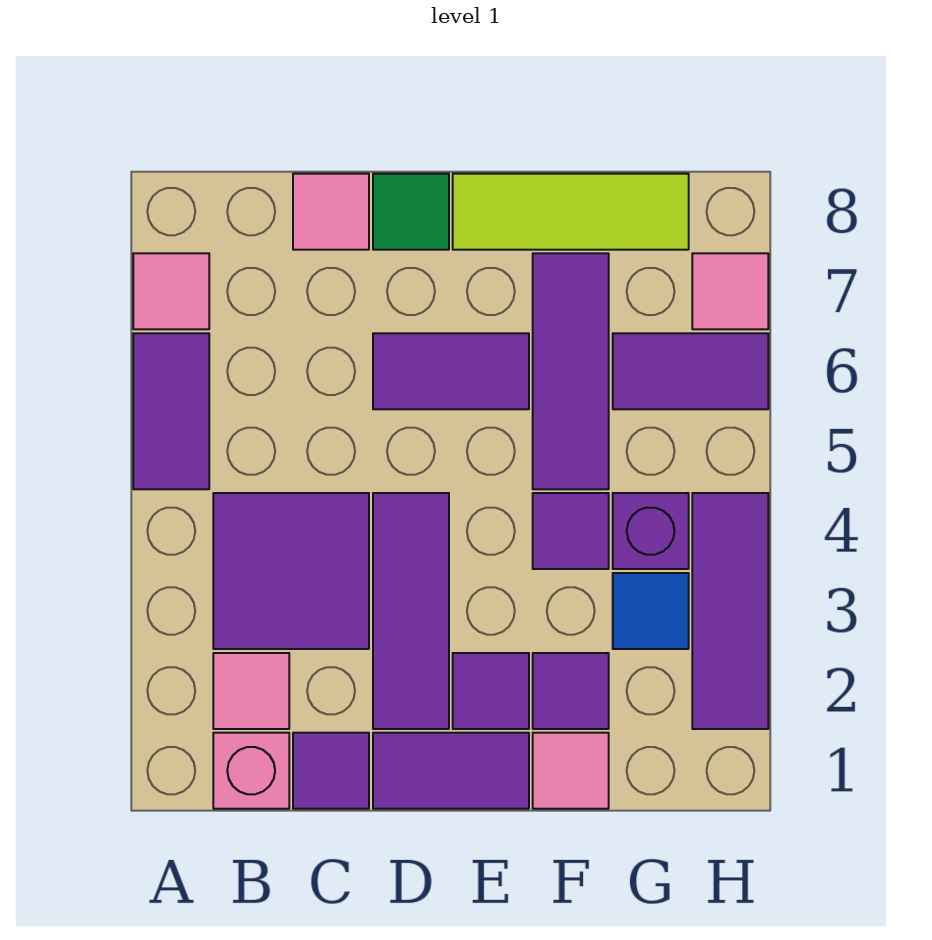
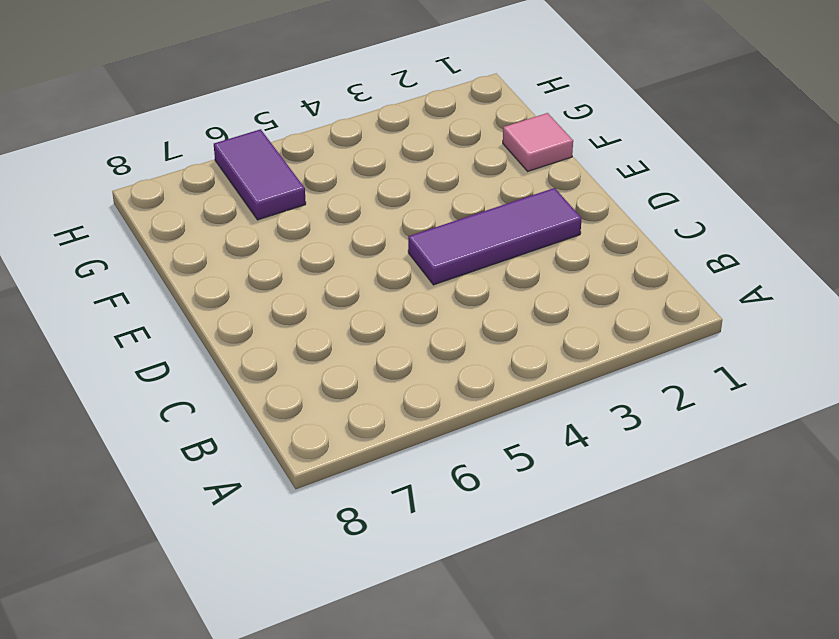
none -> purple 1x2 tile [133,333,209,489]
none -> pink 1x1 tile [133,253,209,329]
none -> pink 1x1 brick [213,733,289,809]

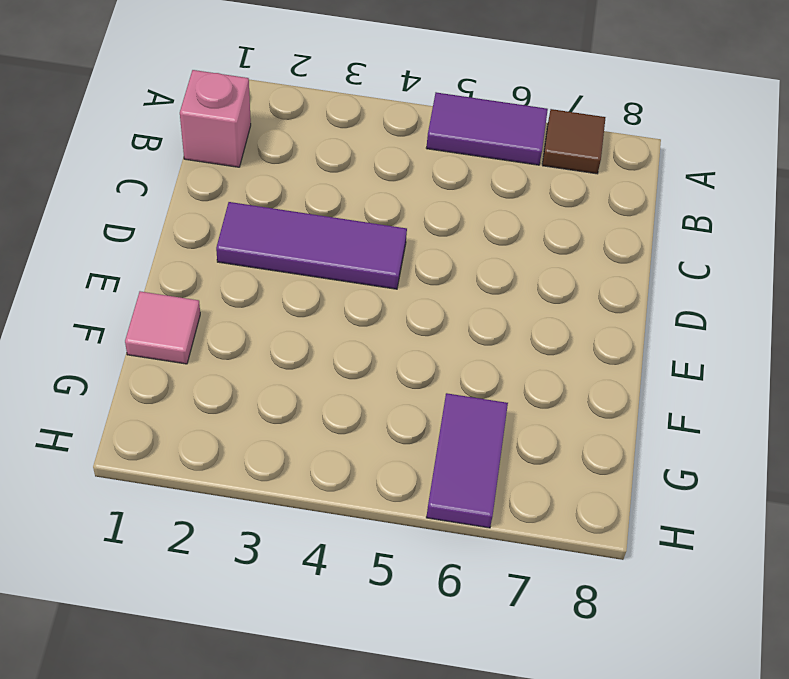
brown 1x1 tile [542,109,606,174] -> pink 1x1 tile [133,253,209,329]
none -> pink 1x1 tile [213,653,289,729]
none -> purple 2x2 tile [213,493,369,649]
none -> purple 1x1 tile [293,733,369,809]

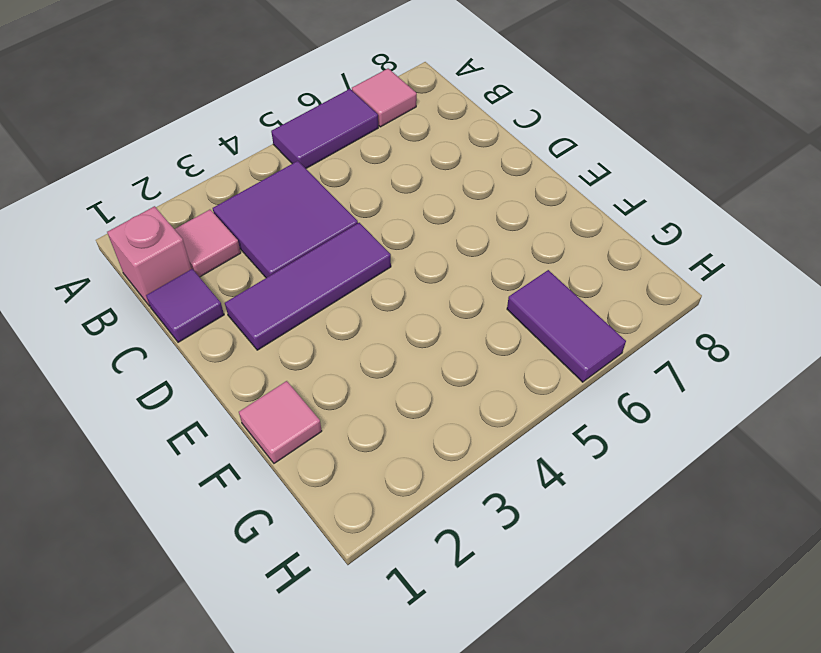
none -> pink 1x1 tile [293,174,369,250]
none -> purple 1x2 tile [373,733,529,809]
none -> purple 1x2 tile [373,333,529,409]

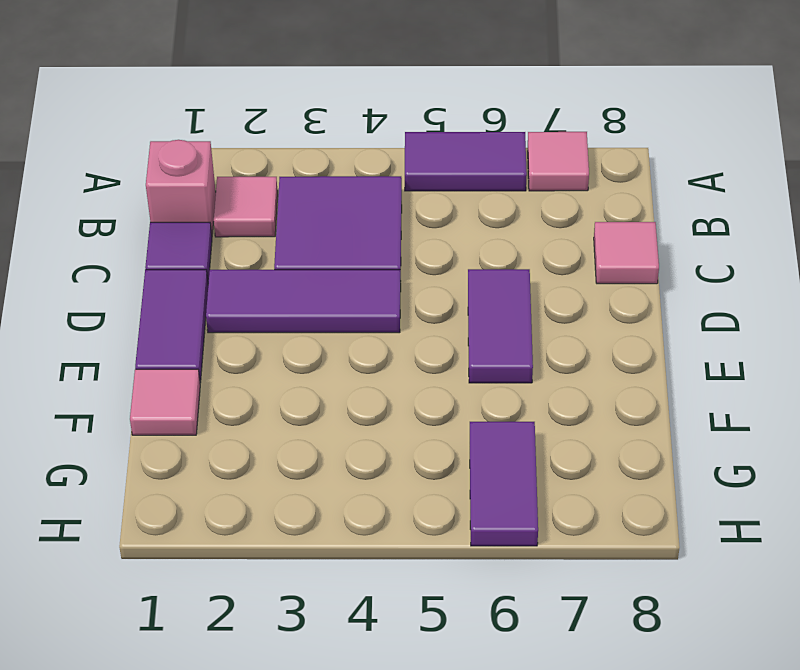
none -> green 1x1 tile [373,174,449,250]
none -> purple 1x1 tile [453,653,529,729]
none -> lime 1x3 tile [453,174,689,250]

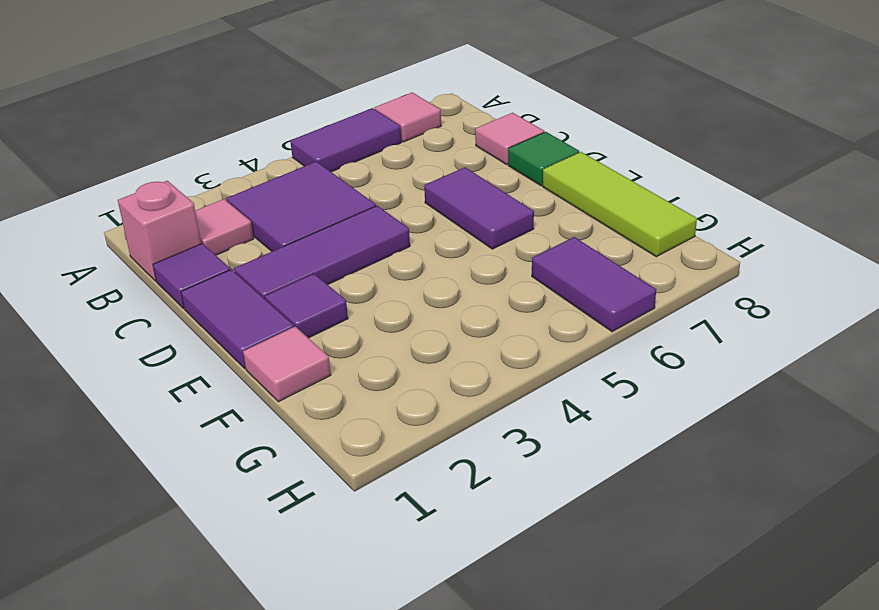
none -> purple 1x1 tile [533,653,609,729]
none -> purple 1x1 tile [533,493,609,569]
none -> purple 1x3 tile [533,253,609,489]

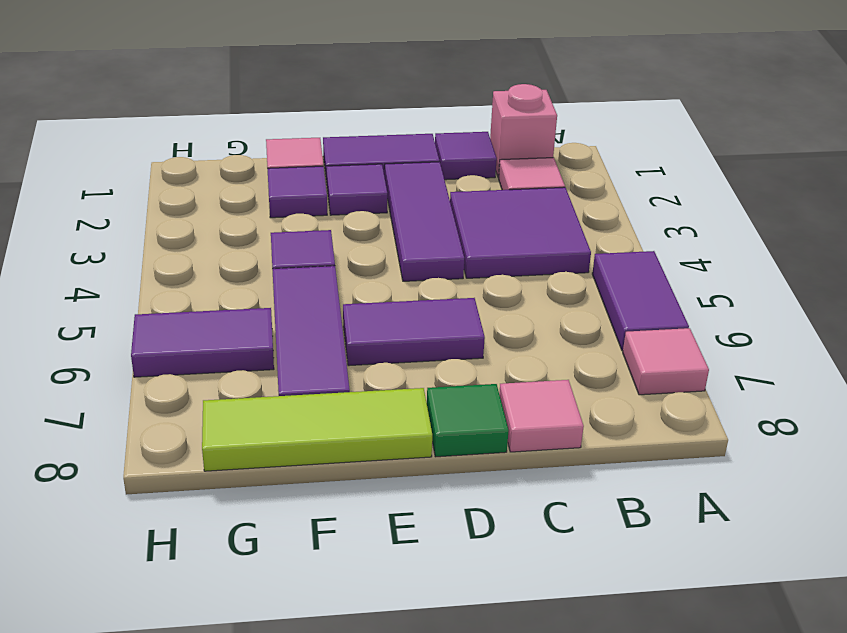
none -> blue 1x1 tile [613,573,689,649]
none -> purple 1x1 brick [613,493,689,569]
none -> purple 1x3 tile [692,493,768,729]

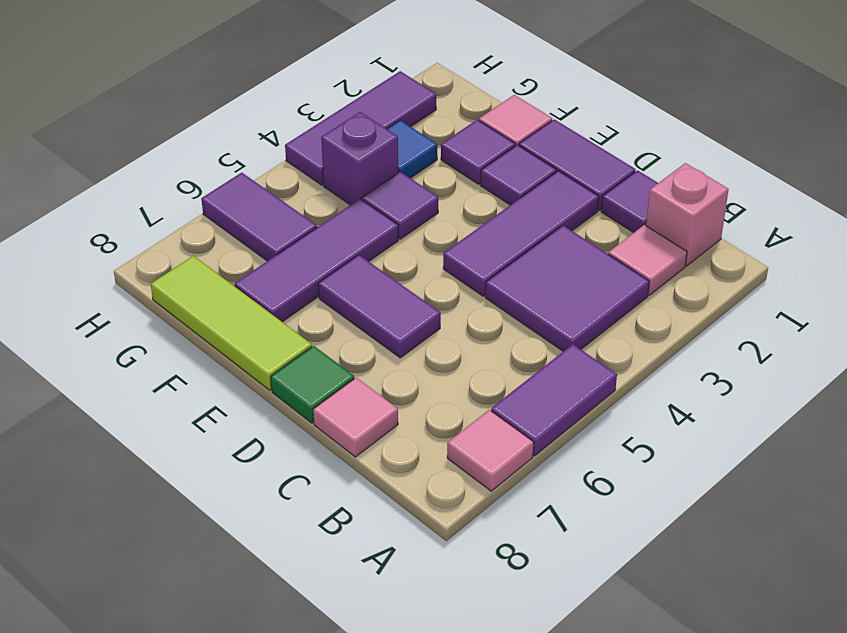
none -> pink 1x1 tile [692,253,768,329]

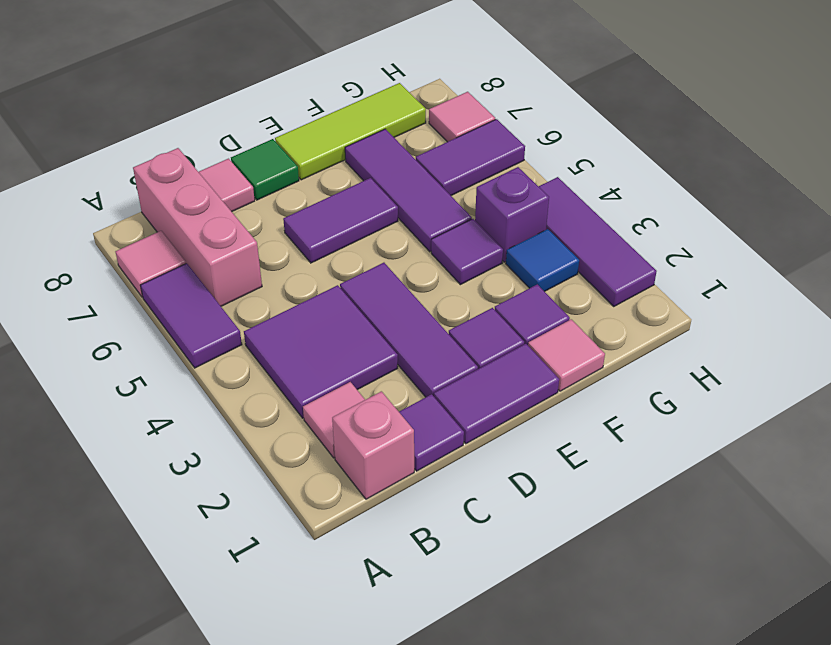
pink 1x3 brick [133,148,262,306] -> none

